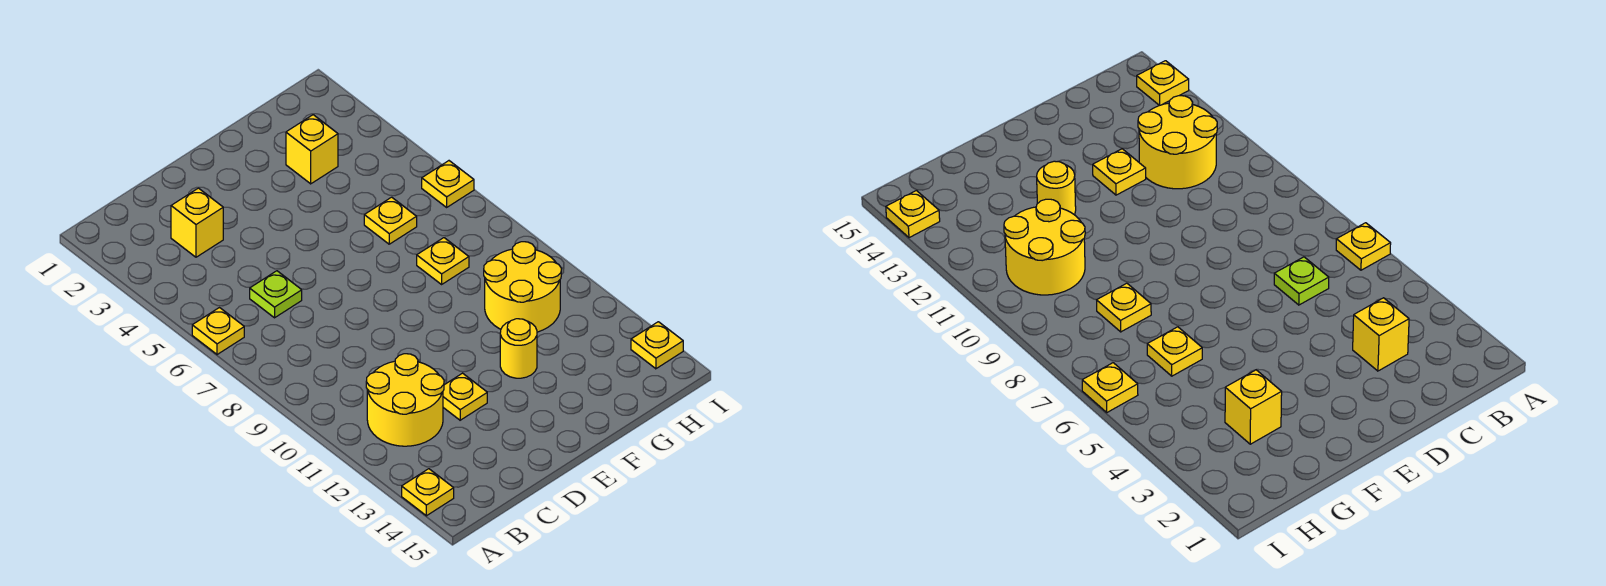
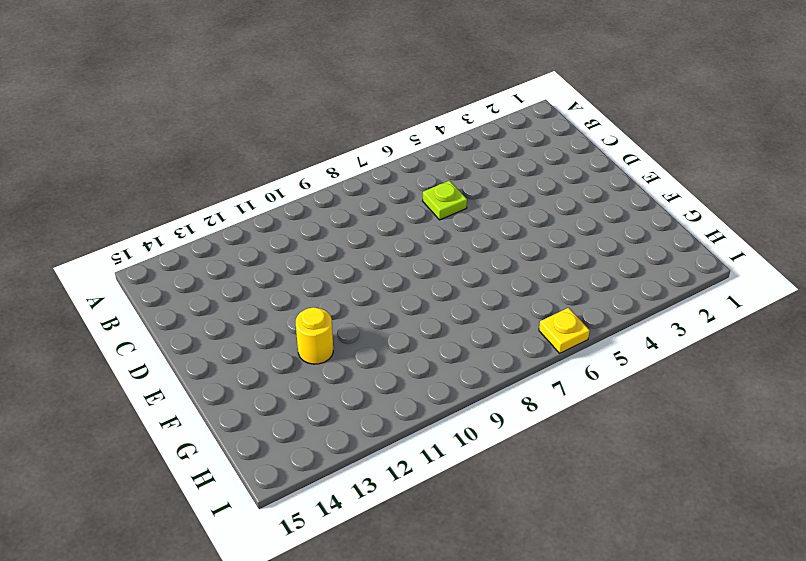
none -> yellow 1x1 plate [192,308,244,355]
none -> yellow 1x1 plate [402,469,454,516]
none -> yellow 2x2 round brick [366,354,444,446]

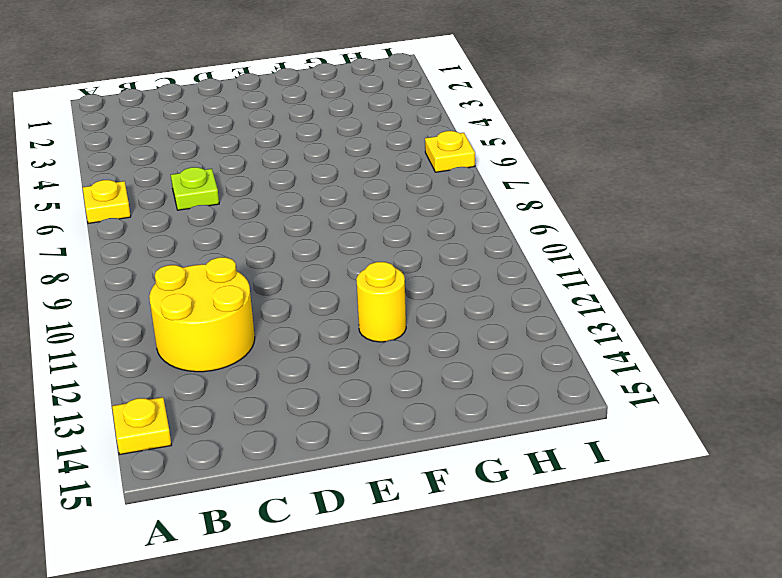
none -> yellow 1x1 brick [171,188,223,257]
none -> yellow 1x1 plate [443,373,487,420]
none -> yellow 1x1 brick [286,115,338,184]

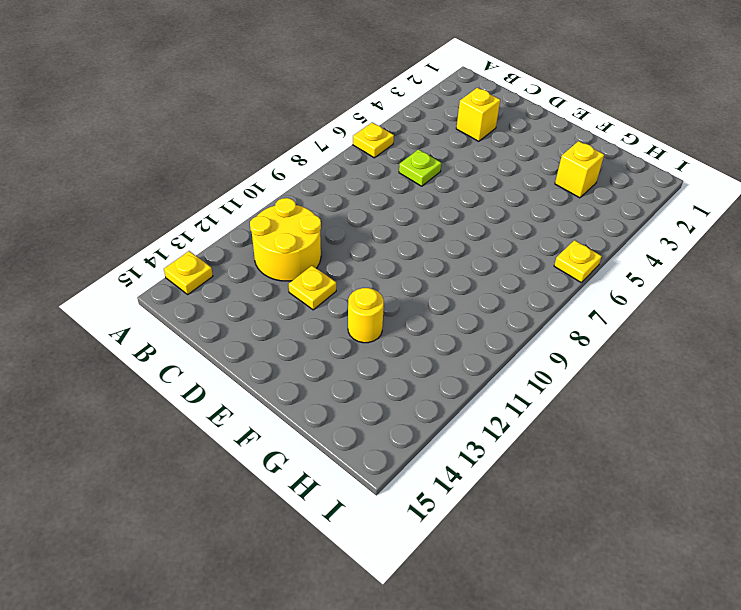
none -> yellow 1x1 plate [364,197,417,244]
none -> yellow 1x1 plate [417,238,469,284]
none -> yellow 2x2 round brick [484,242,561,332]

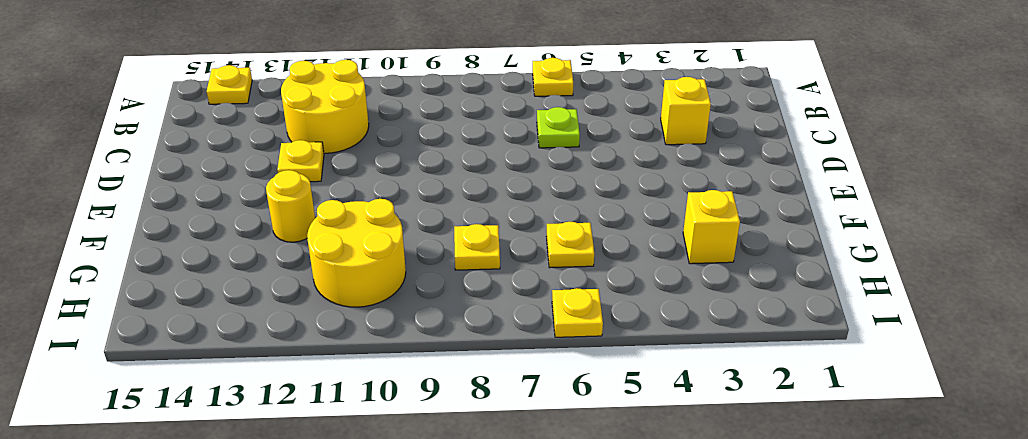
none -> yellow 1x1 plate [631,322,683,369]

